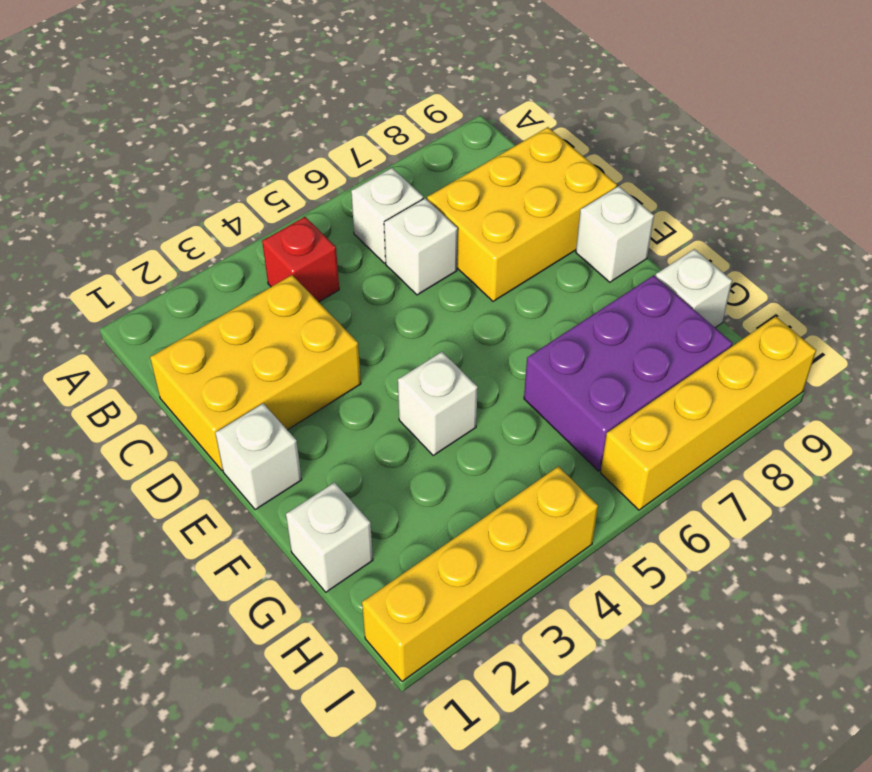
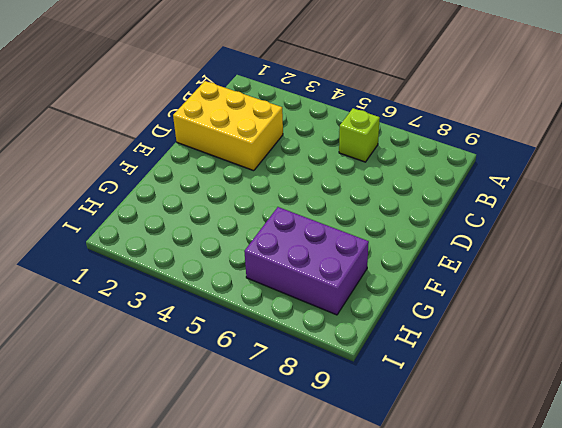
lime 1x1 brick [339,108,380,162] -> white 1x1 brick [351,168,423,263]
none -> red 1x1 brick [262,217,339,302]
none -> white 1x1 brick [384,198,458,295]
none -> yellow 2x3 brick [427,127,617,301]

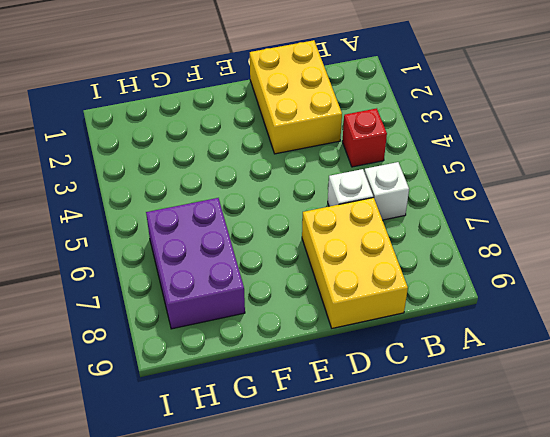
none -> white 1x1 brick [215,404,302,510]
none -> white 1x1 brick [576,186,654,282]
none -> white 1x1 brick [398,352,478,455]

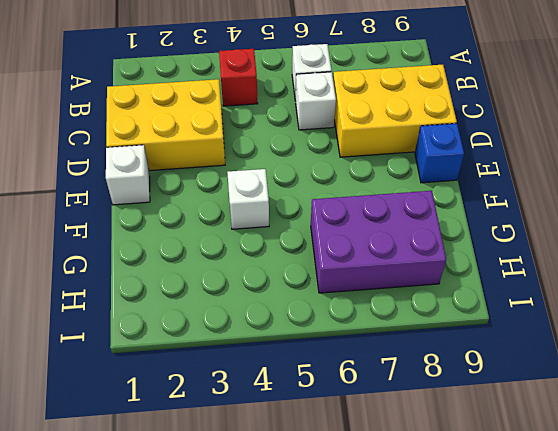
blue 1x1 brick [415,123,464,183] -> white 1x1 brick [576,186,654,282]
none -> white 1x1 brick [286,482,373,592]
none -> white 1x1 brick [655,249,732,328]
none -> yellow 1x4 brick [362,466,598,681]

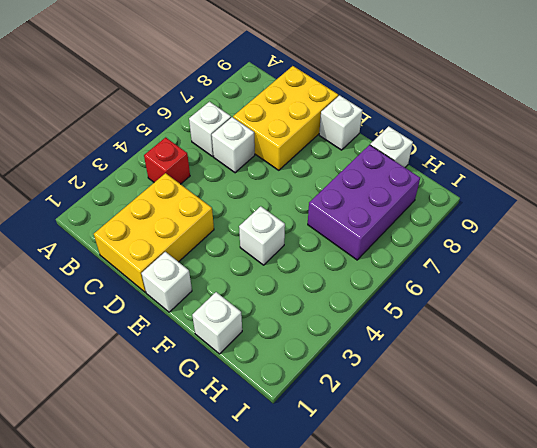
none -> yellow 1x4 brick [362,466,598,681]
none -> yellow 1x4 brick [601,316,816,510]

